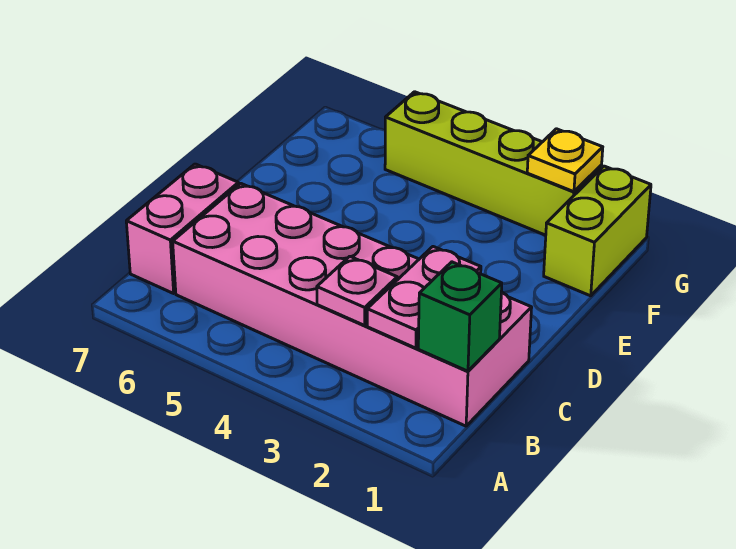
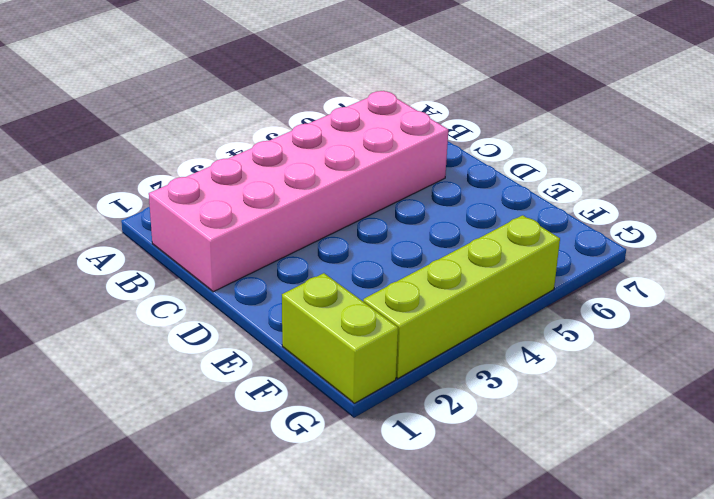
none -> pink 1x2 brick [126,164,239,293]
none -> green 1x1 brick [418,262,502,371]

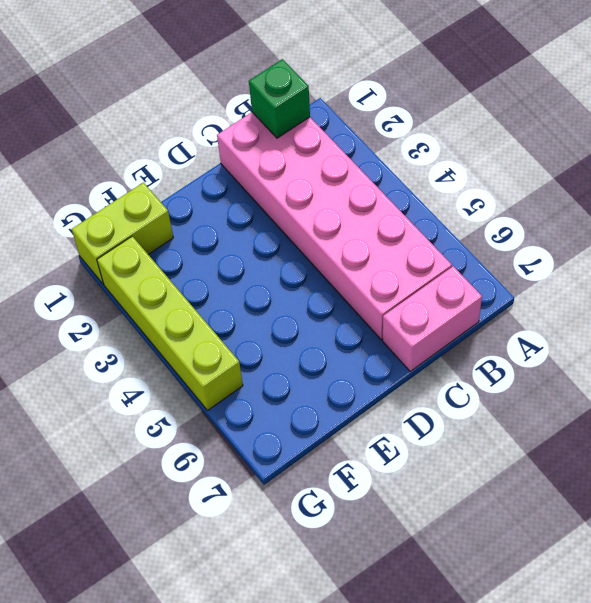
none -> pink 1x2 plate [367,247,481,348]
none -> pink 1x1 plate [317,256,397,325]

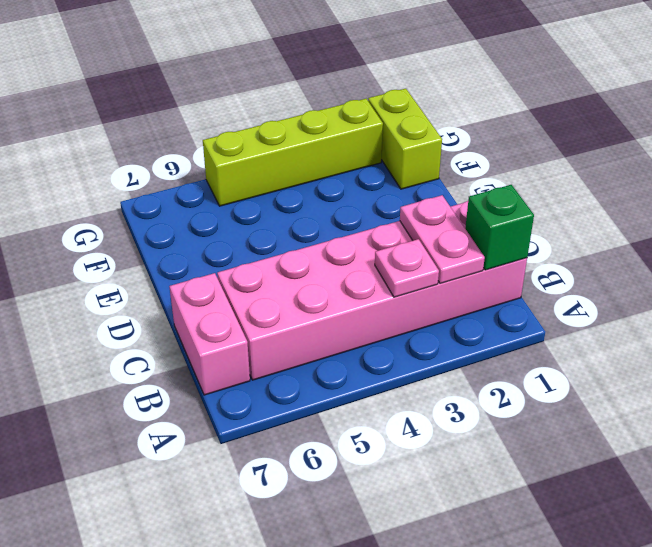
none -> yellow 1x1 plate [527,129,603,192]

